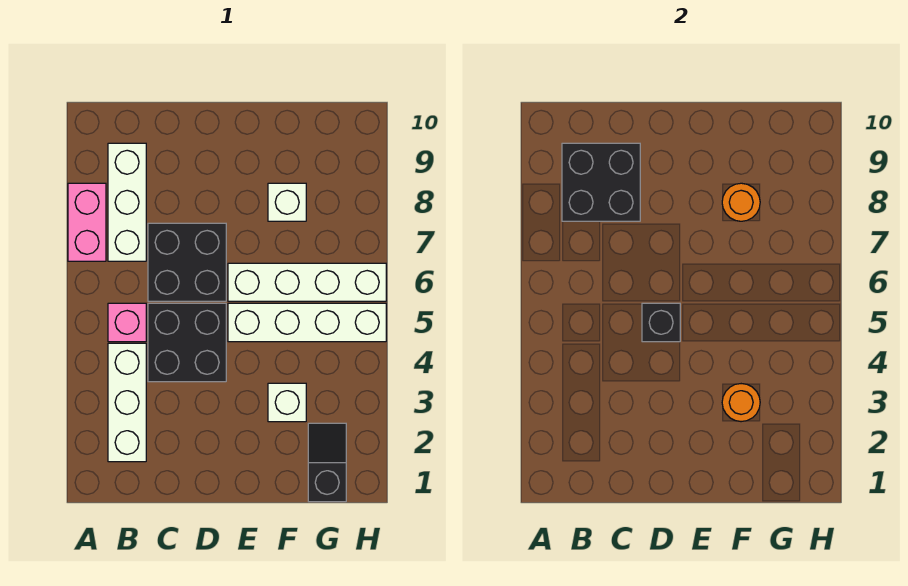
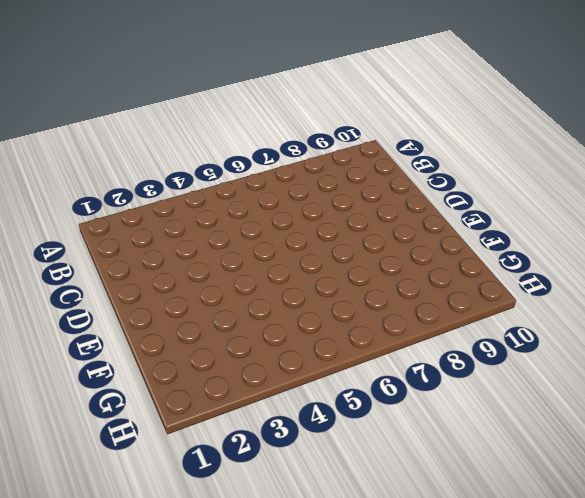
none -> pink 1x2 brick [68,183,106,261]
none -> white 1x3 brick [108,343,146,462]
none -> pink 1x1 brick [108,303,146,342]

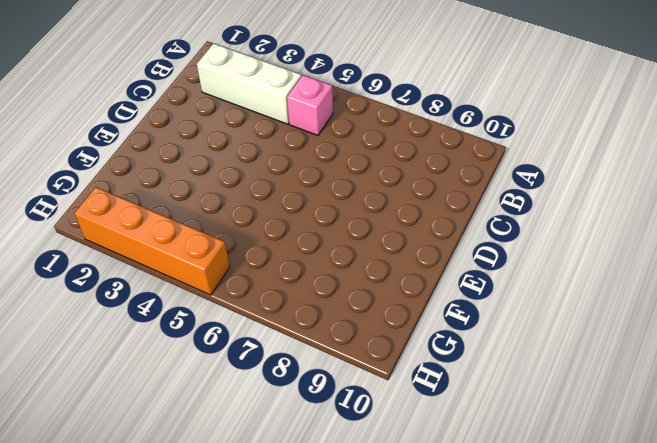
orange 1x4 brick [74,187,230,295] -> white 1x4 brick [228,303,386,342]
none -> pink 1x2 brick [68,183,106,261]
none -> white 1x3 brick [108,143,146,261]
none -> black 2x2 brick [148,303,226,382]

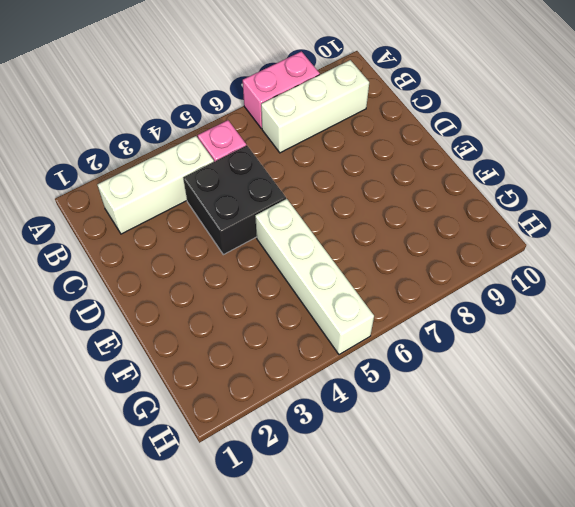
none -> black 2x2 brick [148,223,226,301]
none -> white 1x4 brick [228,263,386,301]
none -> white 1x1 brick [268,383,306,422]

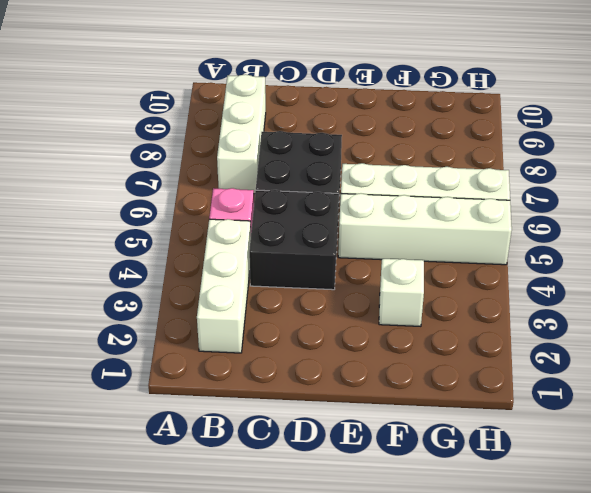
none -> pink 1x2 brick [68,183,106,261]
none -> white 1x1 brick [268,183,306,221]
none -> black 1x2 slope [308,423,346,502]

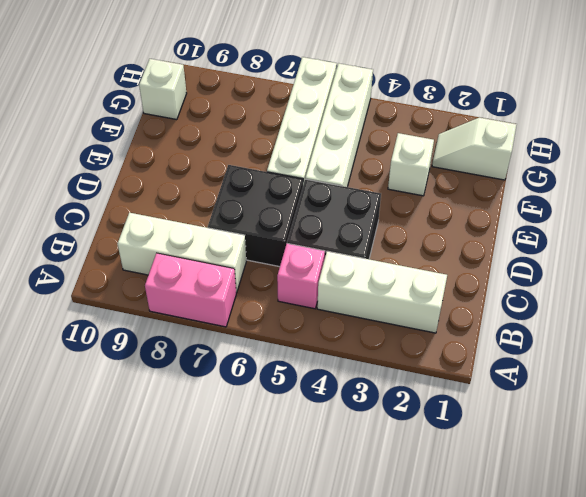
white 1x2 slope [432,117,517,180] -> black 1x2 slope [308,423,346,502]
white 1x1 brick [139,59,187,120] -> white 1x1 brick moved to [268,183,306,221]
none -> black 2x2 brick [562,143,640,221]
none -> black 1x1 brick [642,303,680,342]
none -> orange 1x1 round brick [722,384,760,422]

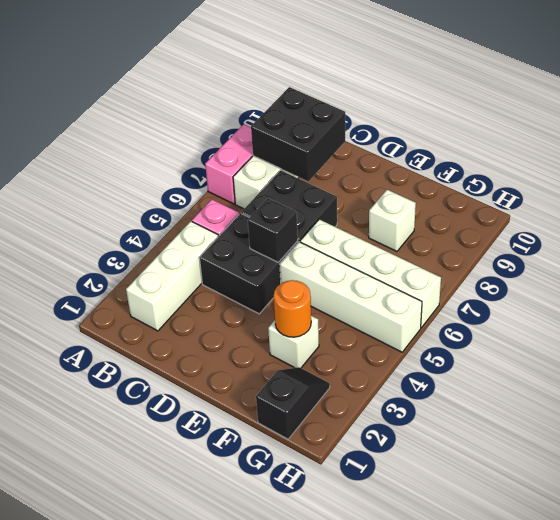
none -> orange 1x1 round brick [722,183,760,221]

